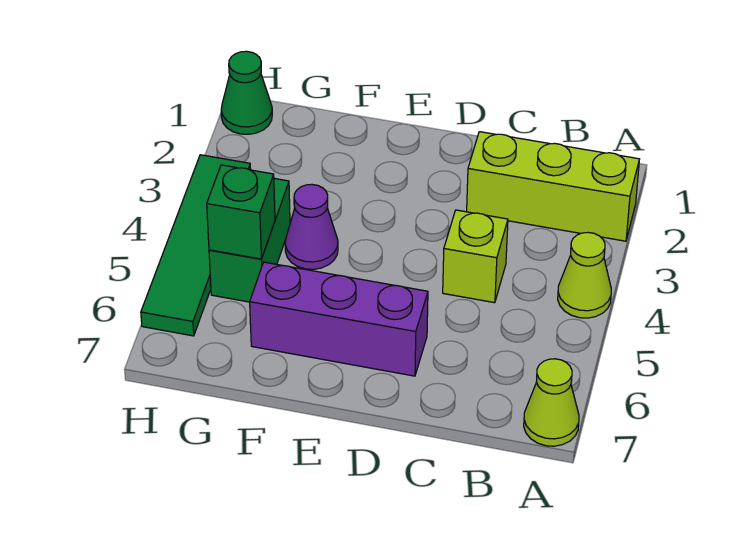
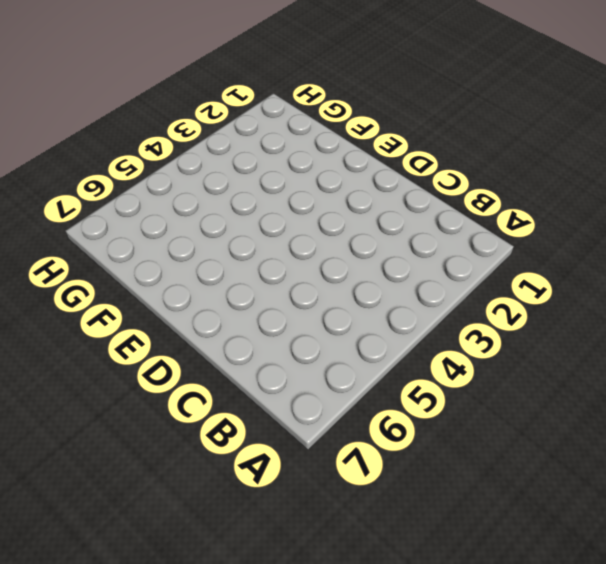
none -> lime 1x3 brick [467,132,639,241]
none -> lime 1x1 cone [558,232,611,318]

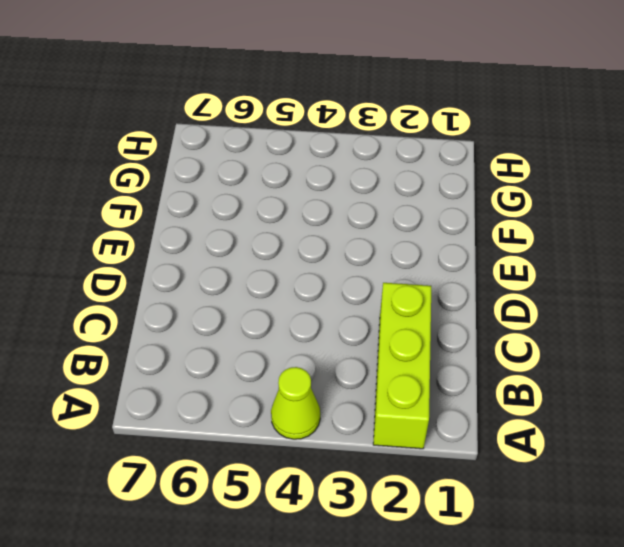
none -> lime 1x1 cone [524,359,579,446]
none -> lime 1x1 brick [443,210,508,303]

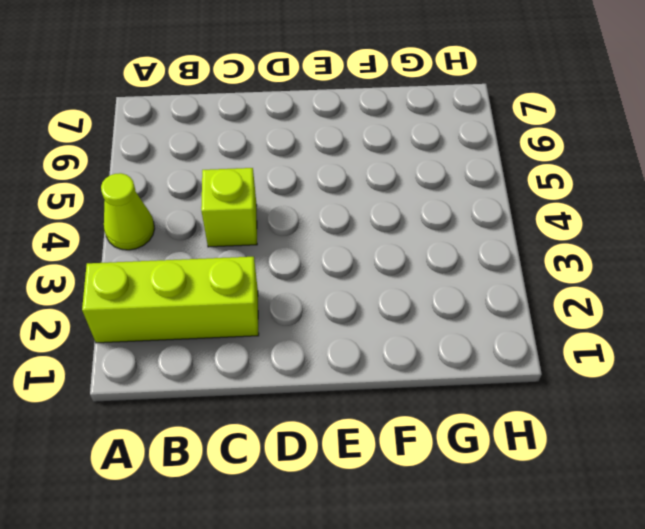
none -> lime 1x1 cone [524,359,579,446]
none -> purple 1x3 brick [250,262,428,376]

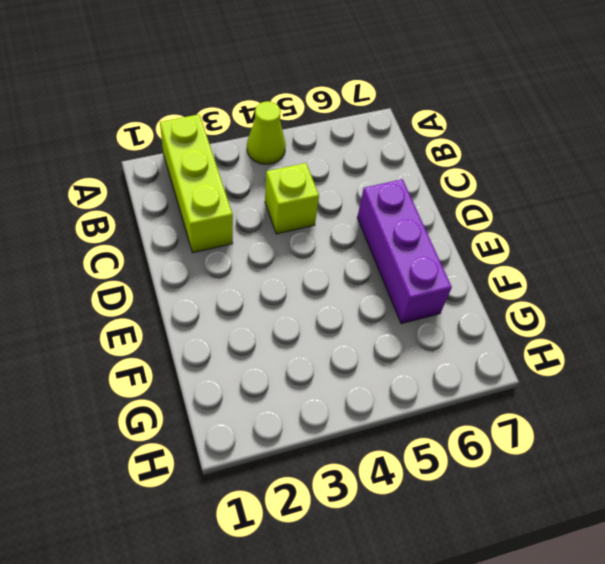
none -> lime 1x1 cone [524,359,579,446]
none -> purple 1x1 cone [285,184,338,269]

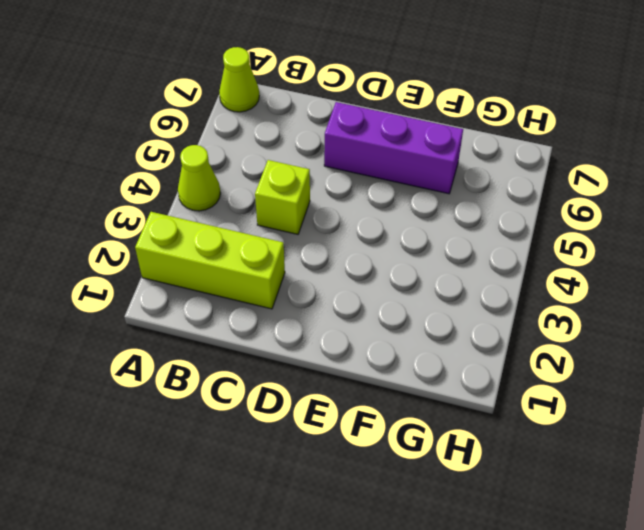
none -> purple 1x1 cone [285,184,338,269]
none -> green 1x2 brick [209,178,290,302]

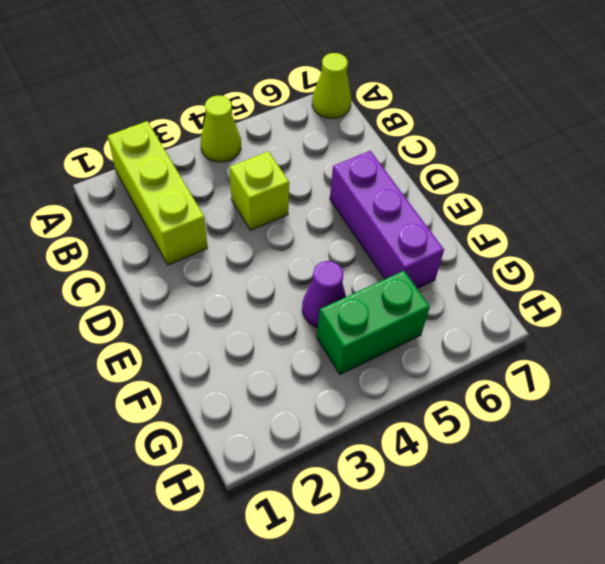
none -> green 1x1 cone [221,51,272,134]
none -> green 1x4 tile [141,155,251,336]

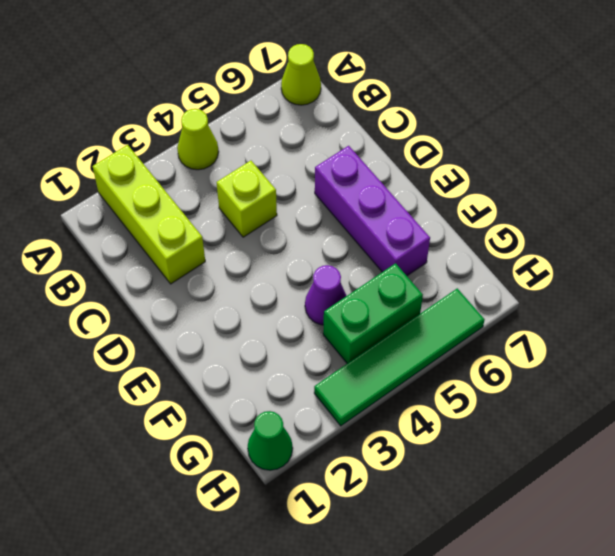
none -> green 1x1 brick [207,165,275,259]

